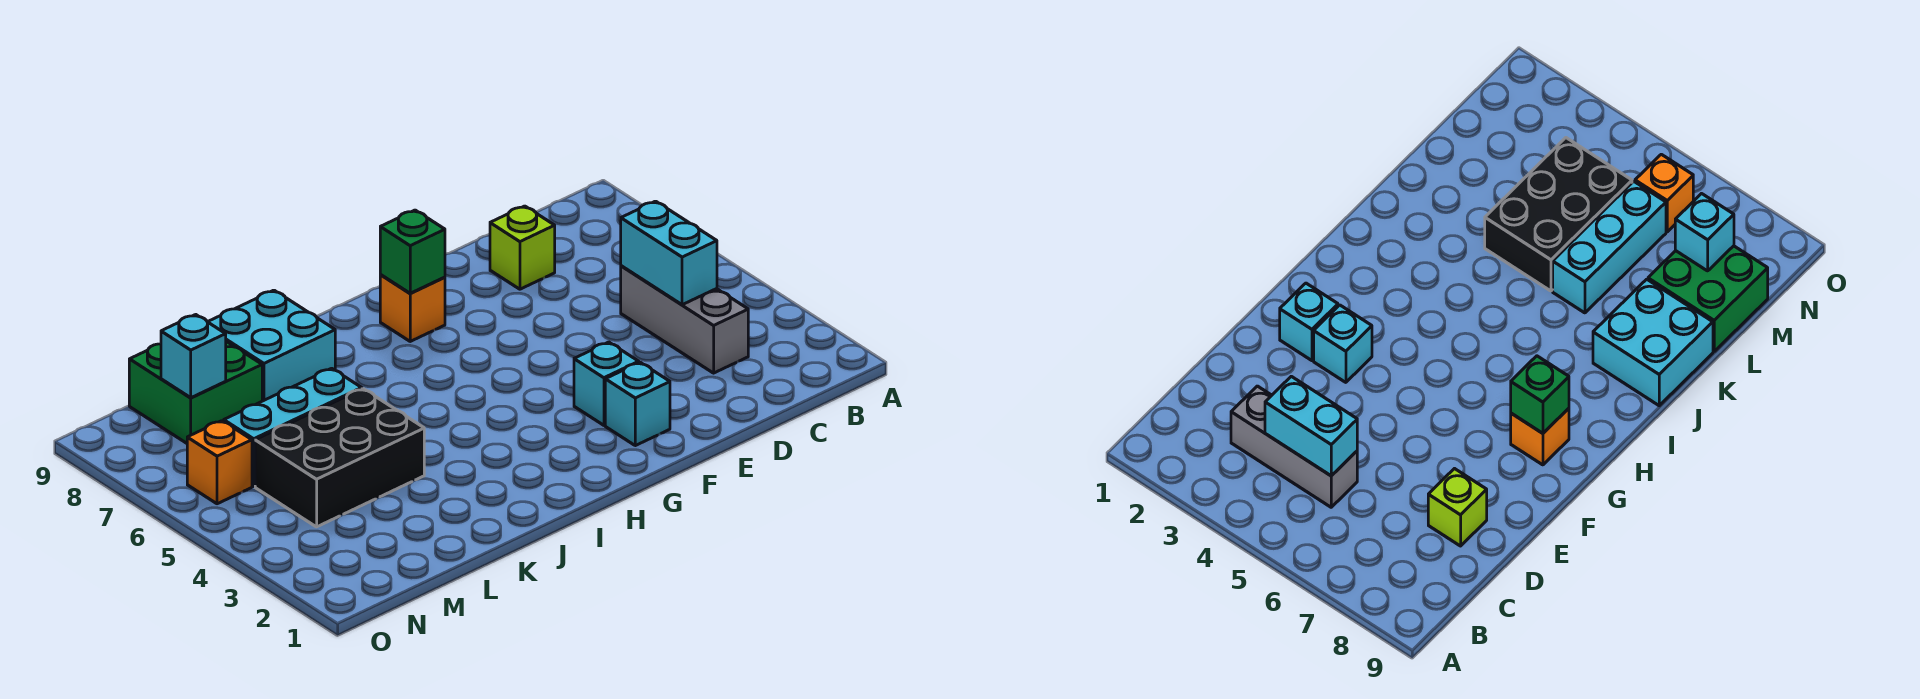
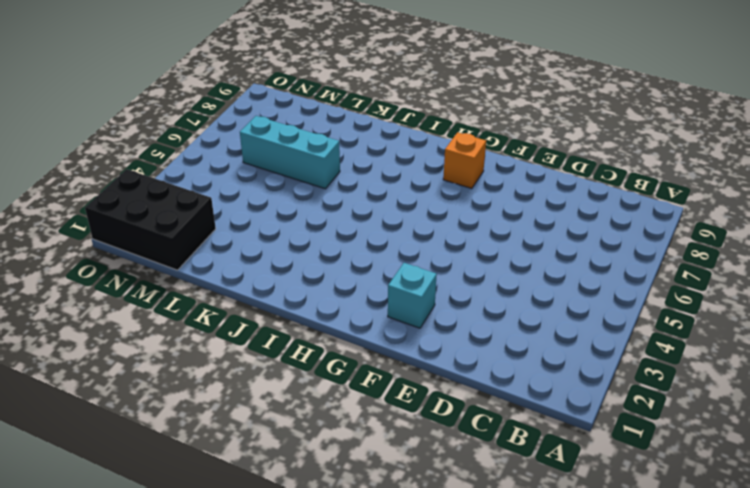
black 2x3 brick [85,169,216,270] -> black 2x3 brick moved to [255,389,424,527]
none -> grey 1x3 brick [621,266,748,373]
none -> lime 1x1 brick [490,206,555,289]
none -> cyan 1x1 brick [574,342,639,425]

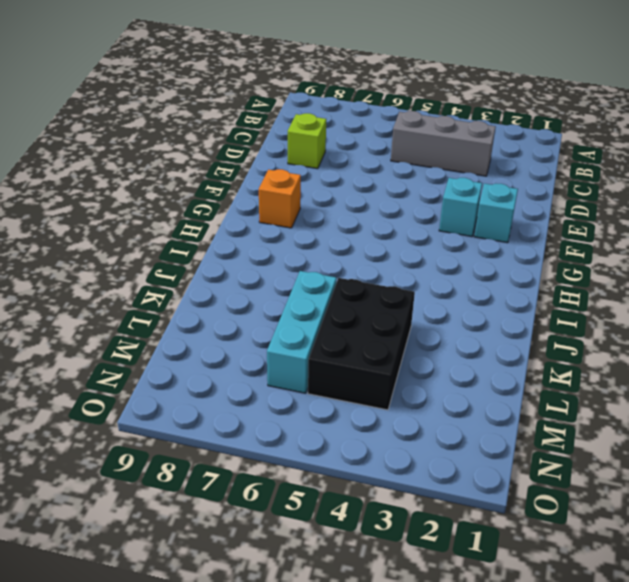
none -> cyan 2x2 brick [208,290,335,401]
none -> green 2x2 brick [129,341,262,443]
none -> orange 1x1 brick [187,421,252,504]

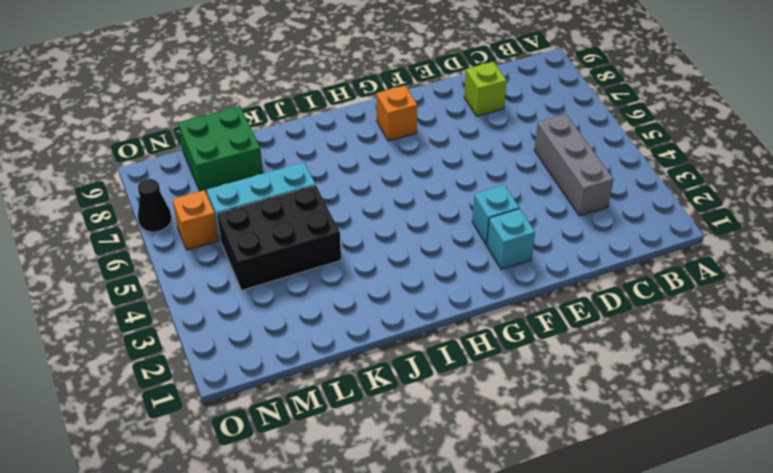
black 1x1 cone [138,179,172,232] -> none
none -> cyan 2x2 brick [208,290,335,401]
none -> cyan 1x2 brick [621,201,717,305]
none -> green 1x1 brick [380,210,445,293]

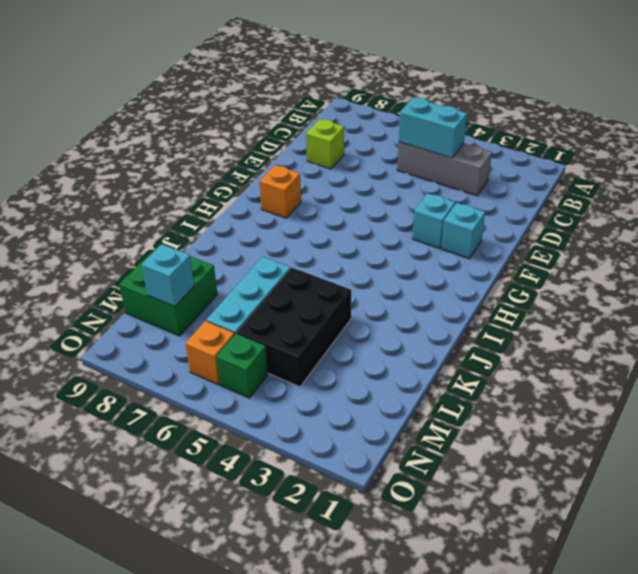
green 1x1 brick [216,334,268,398] -> green 1x1 brick moved to [380,210,445,293]
none -> cyan 2x2 brick [208,290,335,401]

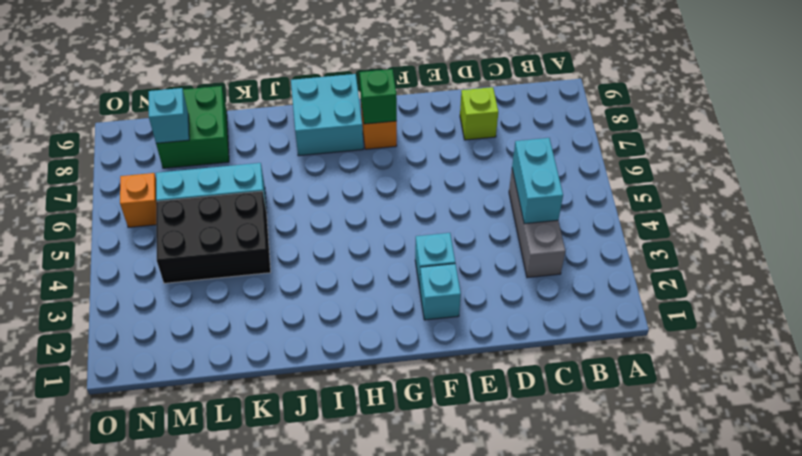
cyan 2x2 brick [291,74,363,156] -> cyan 2x2 brick moved to [208,290,335,401]

